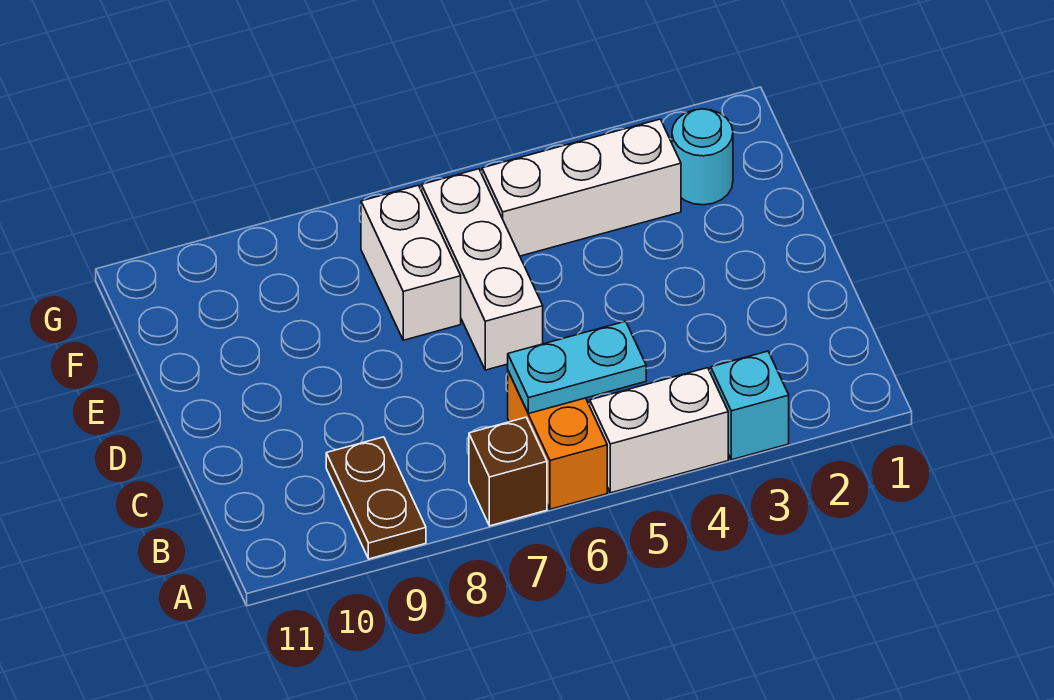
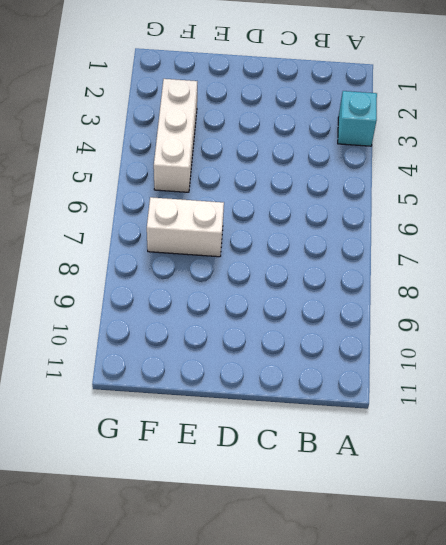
none -> white 1x2 brick [590,368,728,493]
none -> orange 1x2 brick [508,371,607,509]

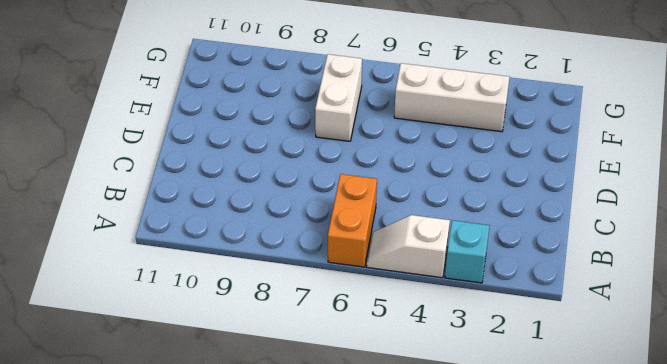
white 1x2 slope [367,215,450,278] -> white 1x2 brick [590,368,728,493]
none -> brown 1x1 brick [469,417,547,526]
none -> brown 1x2 plate [326,437,426,559]

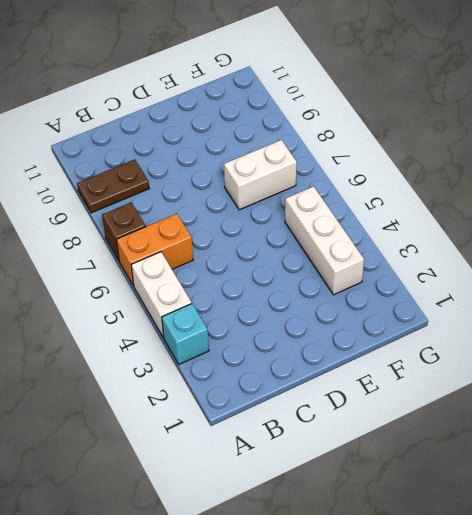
none -> white 1x3 brick [422,169,543,370]
none -> cyan 1x1 round brick [672,109,733,205]

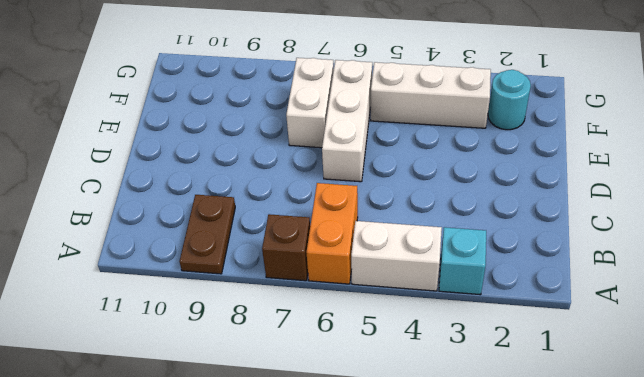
none -> cyan 1x2 plate [508,321,646,414]

